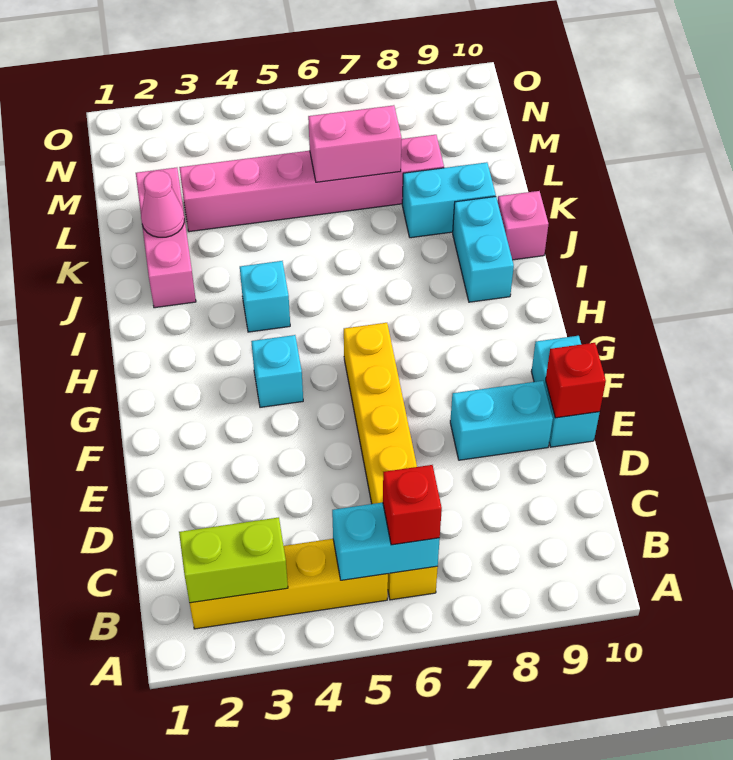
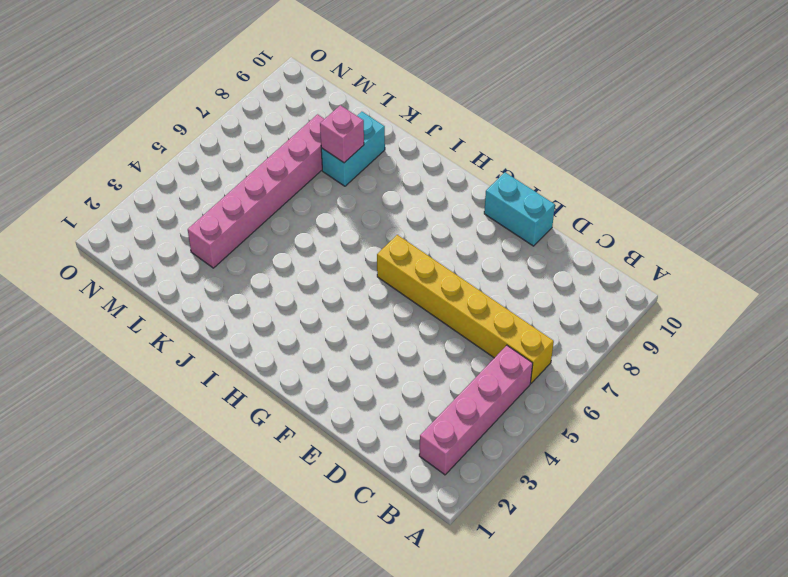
pink 1x4 brick [419,345,533,475] -> yellow 1x4 brick [190,539,388,629]
pink 1x1 brick [320,105,364,163] -> pink 1x1 brick moved to [498,191,548,260]
none -> cyan 1x2 brick [450,381,553,460]
none -> cyan 1x1 brick [251,335,303,407]
none -> cyan 1x1 brick [240,261,290,332]

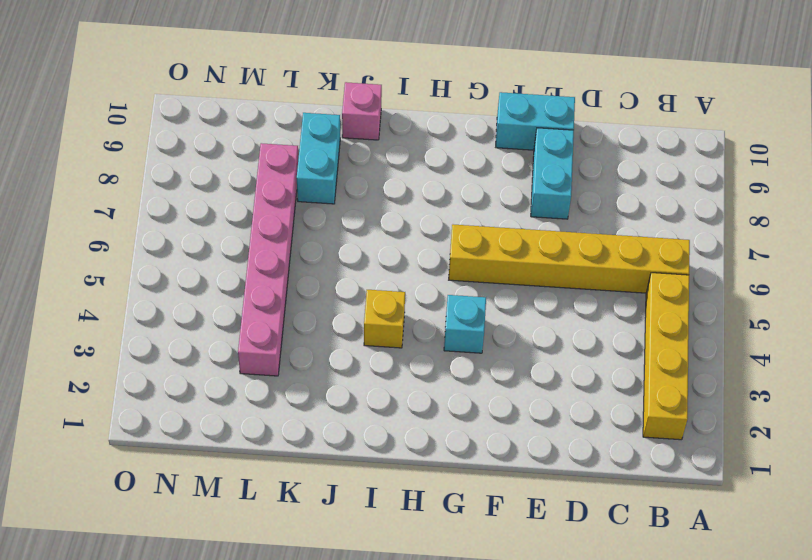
yellow 1x1 brick [364,290,405,348] -> cyan 1x1 brick [240,261,290,332]
none -> cyan 1x2 brick [453,197,514,302]
none -> pink 1x3 brick [136,168,196,308]
none -> lime 1x2 brick [179,517,288,603]

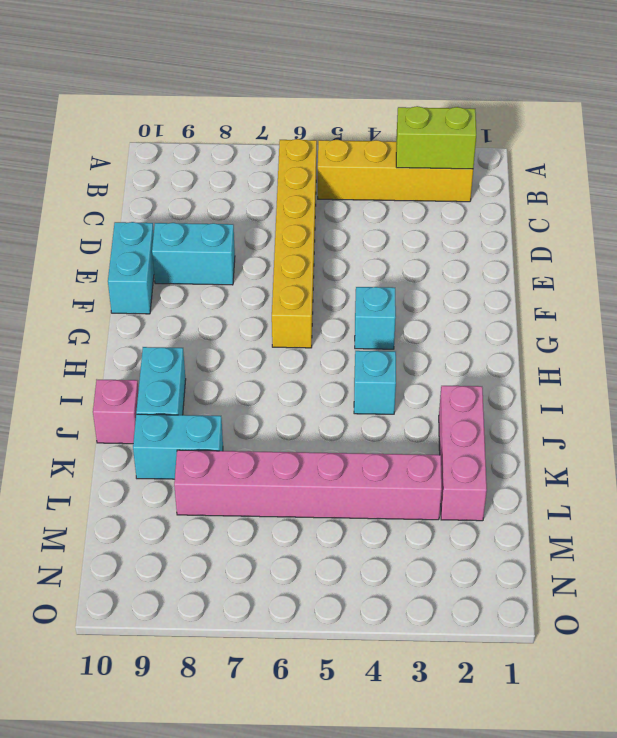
none -> cyan 1x2 brick [332,503,440,580]
none -> red 1x1 brick [546,343,606,418]
none -> pink 1x1 cone [141,170,184,237]

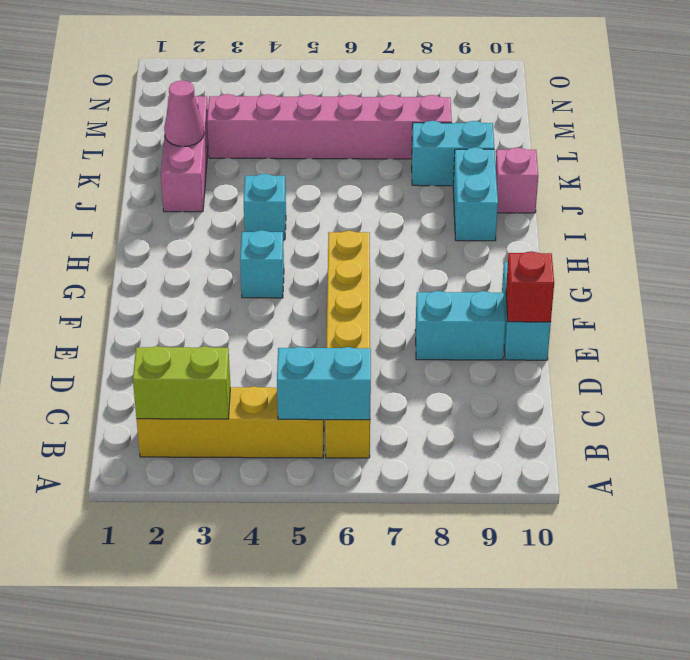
none -> pink 1x2 brick [308,105,402,182]
none -> red 1x1 brick [383,465,442,545]

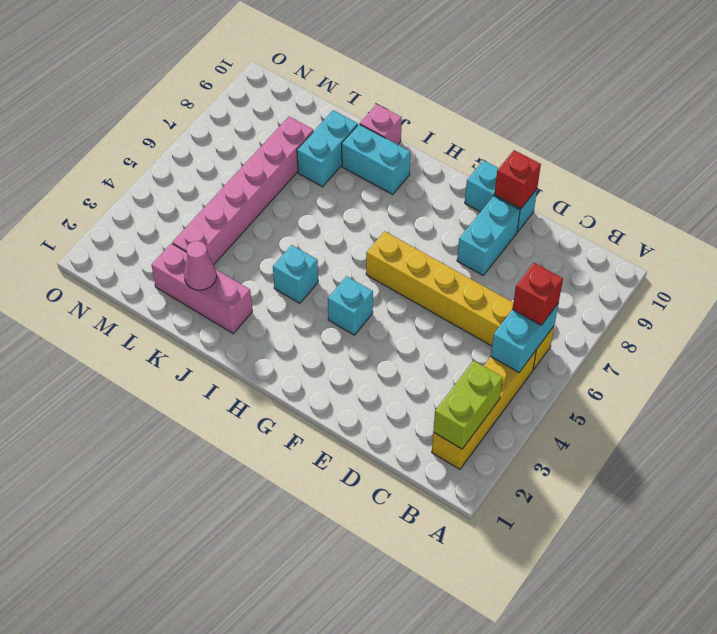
none -> pink 1x2 brick [308,105,402,182]

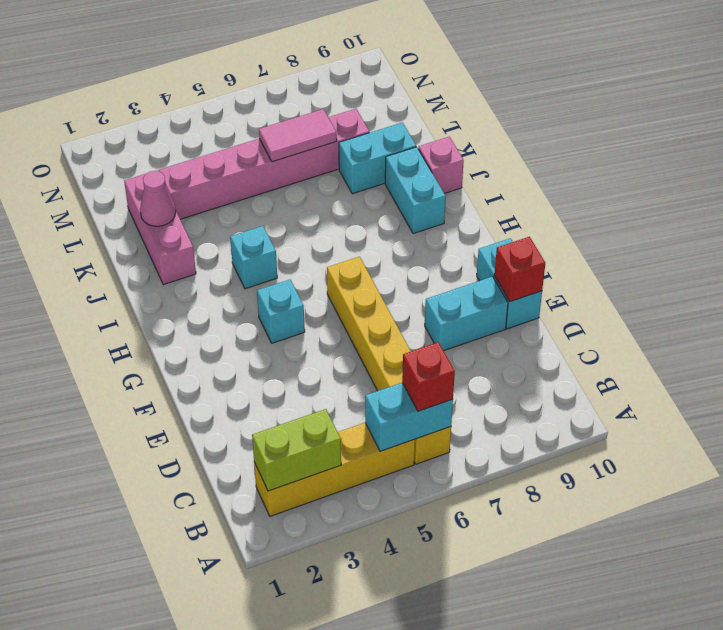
pink 1x2 tile [259,109,337,162] -> pink 1x2 brick [308,105,402,182]

